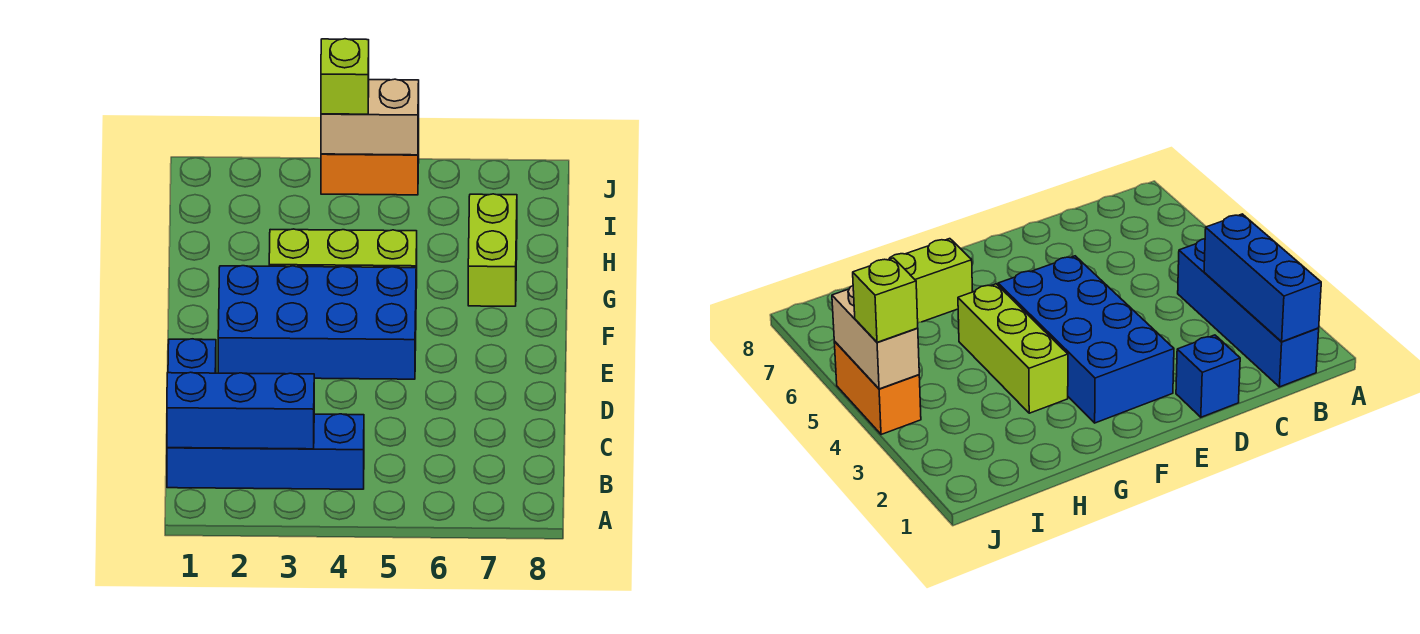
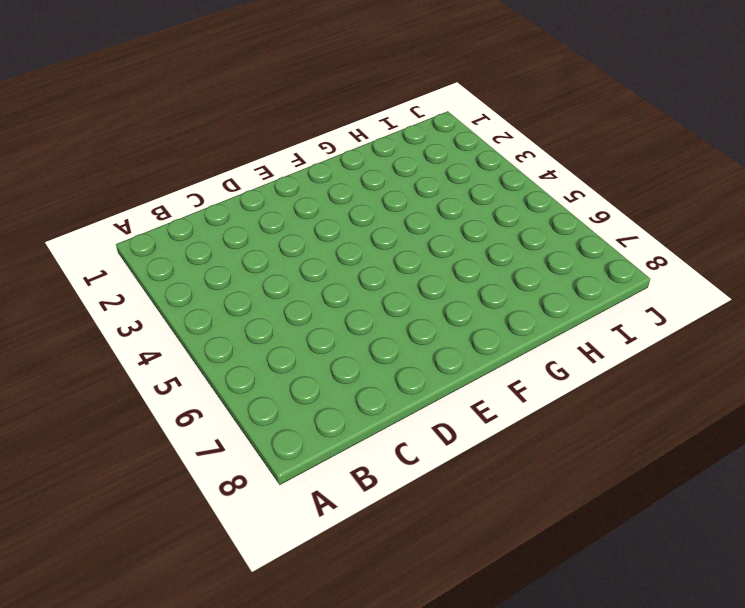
none -> blue 1x4 brick [167,414,364,489]
none -> blue 1x1 brick [168,339,216,373]

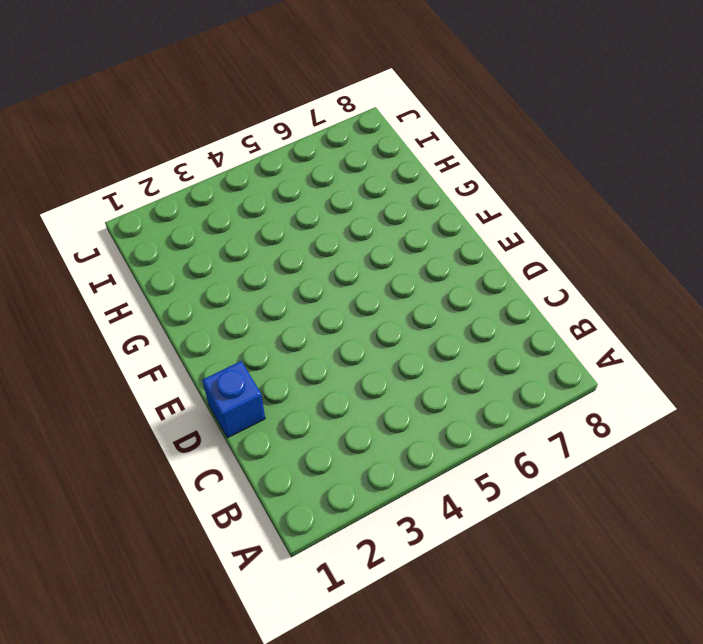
none -> blue 1x4 brick [167,414,364,489]
none -> blue 2x4 brick [218,266,416,379]

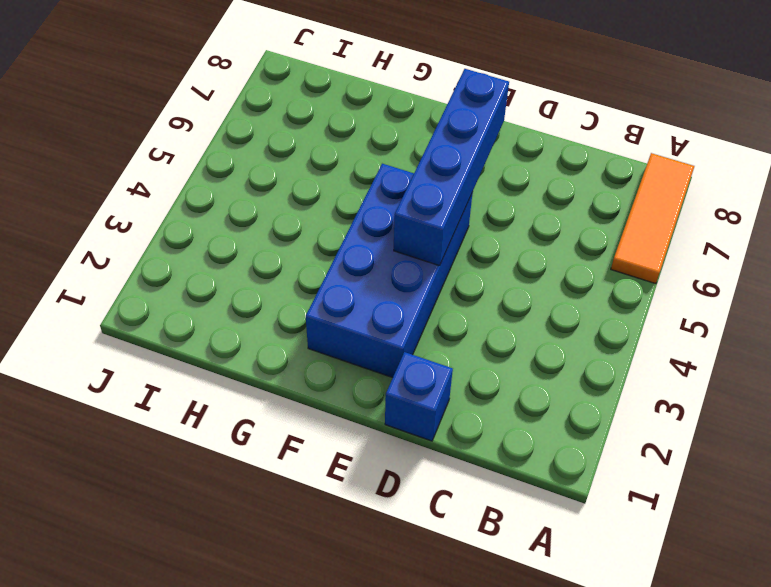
orange 1x3 tile [611,153,694,284] -> none
blue 1x4 brick [394,69,509,266] -> blue 1x4 brick moved to [167,414,364,489]
none -> lime 1x3 brick [269,229,417,288]
none -> lime 1x2 brick [468,194,517,306]

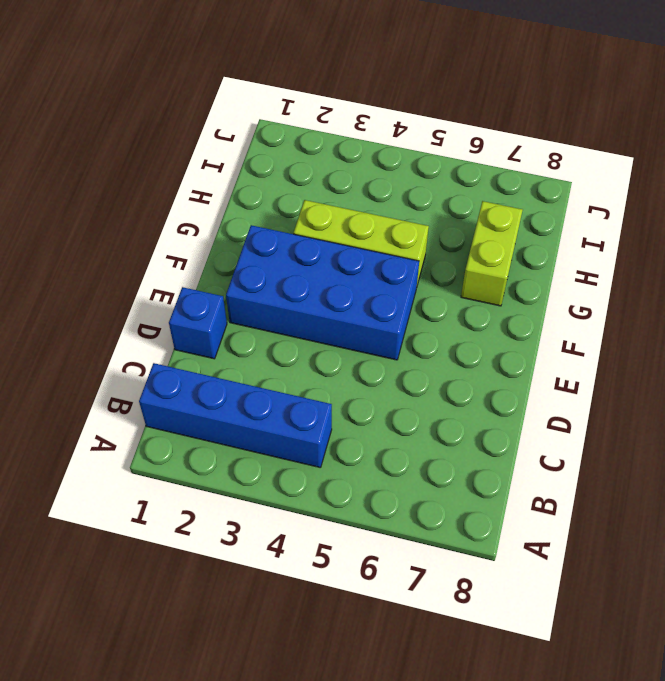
none -> orange 1x2 brick [321,124,419,195]
none -> blue 1x3 brick [167,372,314,449]

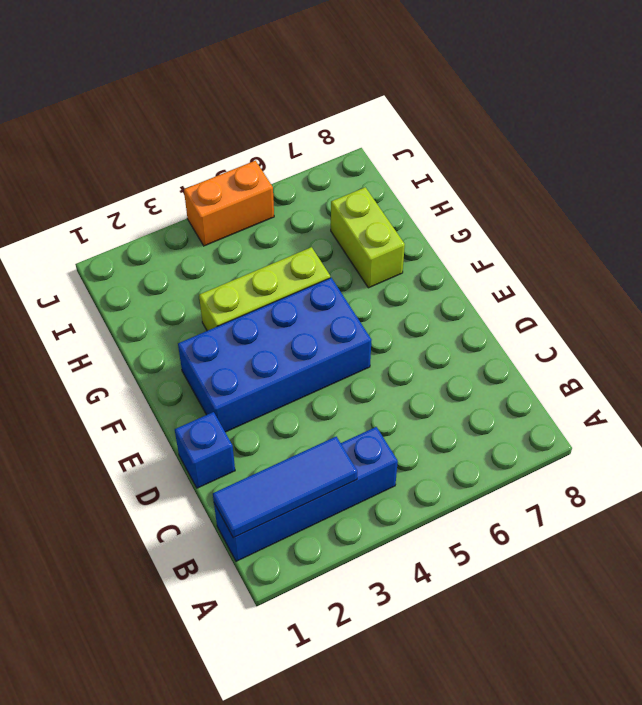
blue 1x3 tile [213,437,357,538] -> blue 1x3 brick [167,372,314,449]
none -> tan 1x2 brick [321,79,419,155]
none -> lime 1x1 brick [321,39,369,114]

